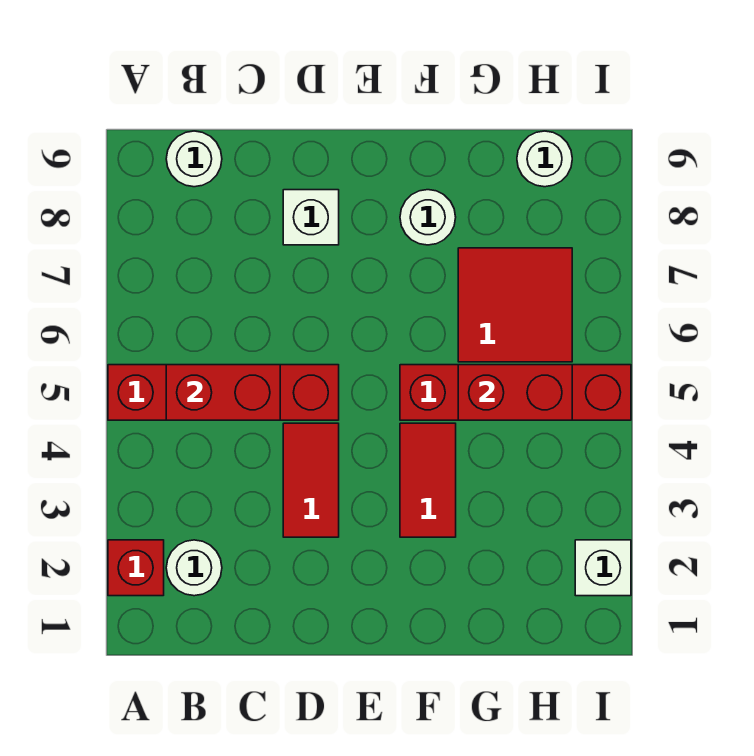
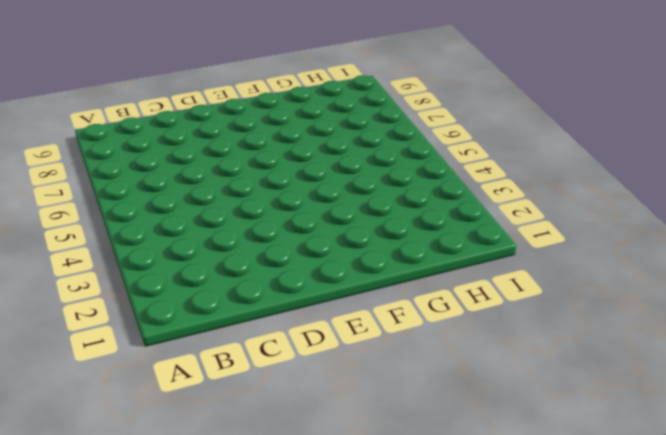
none -> red 1x1 brick [108,540,164,596]
none -> red 1x4 brick [108,365,339,420]
none -> white 1x1 round brick [166,540,222,596]

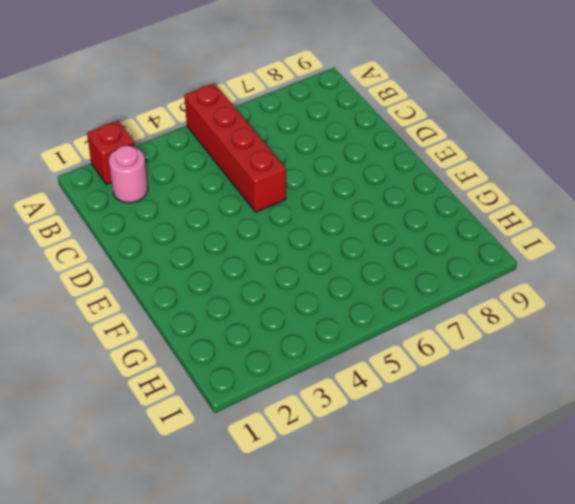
pink 1x1 round brick [109,145,148,203] -> white 1x1 round brick [166,540,222,596]
none -> white 1x1 round brick [166,131,222,187]
none -> red 1x2 tile [283,423,339,537]
none -> white 1x1 brick [283,190,339,245]

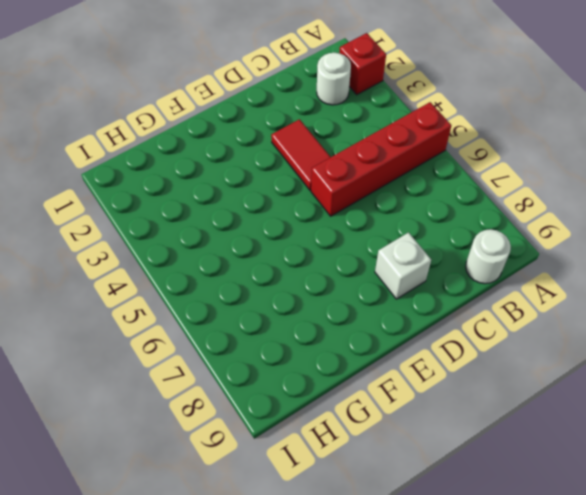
none -> red 1x2 tile [400,423,456,537]
none -> red 1x4 brick [400,365,631,420]
none -> white 1x1 round brick [400,190,456,245]

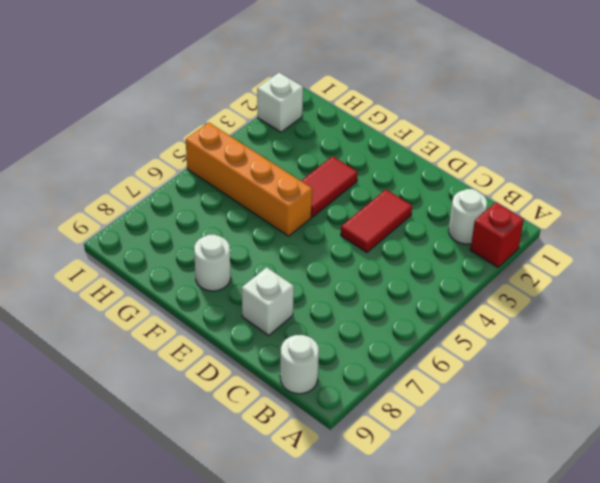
orange 1x4 brick [186,123,312,236] -> red 1x4 brick [400,365,631,420]
none -> red 1x4 brick [108,365,339,420]
none -> red 2x2 tile [458,248,572,362]
none -> white 1x1 round brick [517,131,572,187]

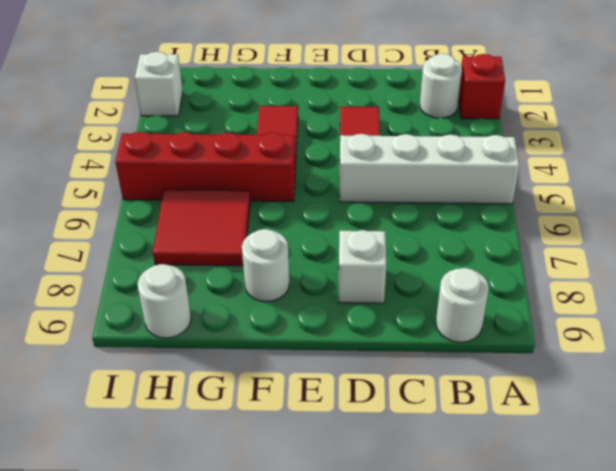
white 1x4 brick [339,134,519,204] -> red 1x4 brick [108,365,339,420]
none -> red 1x2 brick [166,365,280,420]
none -> red 1x2 brick [458,365,572,420]

